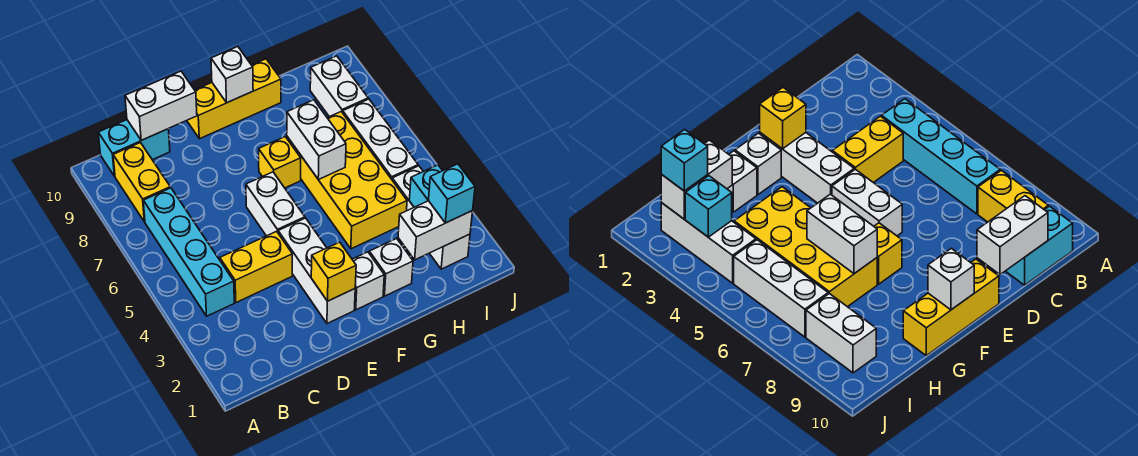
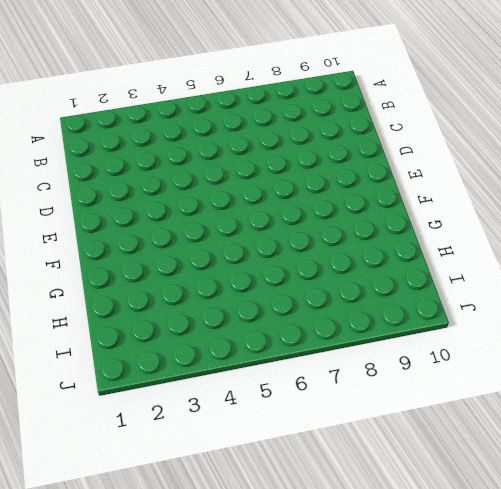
none -> cyan 1x4 brick [143,188,234,316]
none -> yellow 1x2 brick [113,143,170,222]
none -> cyan 1x2 brick [98,120,170,176]

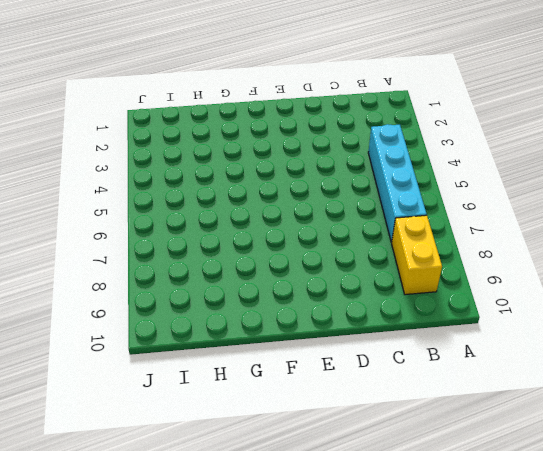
none -> cyan 1x2 brick [98,120,170,176]
none -> yellow 1x2 brick [220,231,292,302]
none -> white 1x3 brick [278,218,355,324]

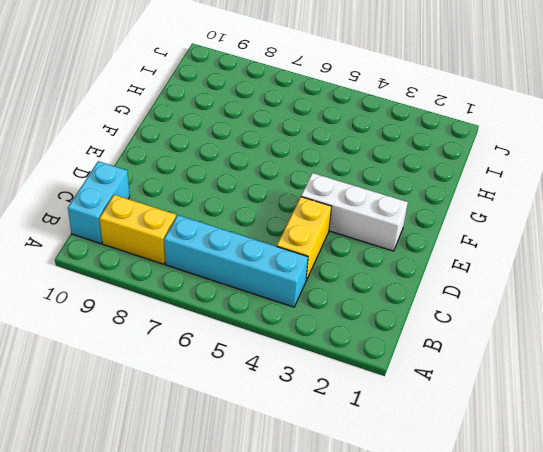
none -> white 1x2 brick [246,172,305,236]
none -> yellow 1x3 brick [187,59,281,139]
none -> white 1x1 brick [352,252,384,310]

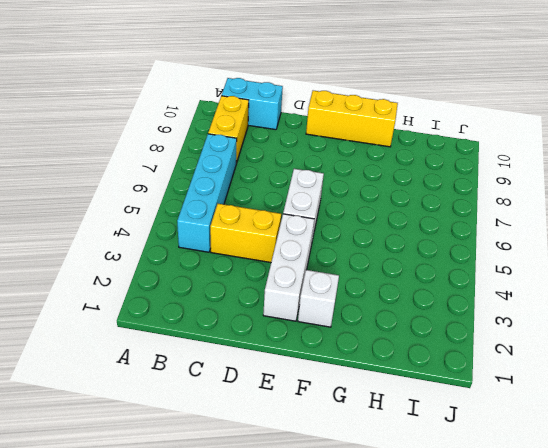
none -> yellow 1x1 brick [259,137,301,188]
none -> white 1x1 brick [369,238,413,296]
none -> yellow 2x4 brick [287,112,407,249]

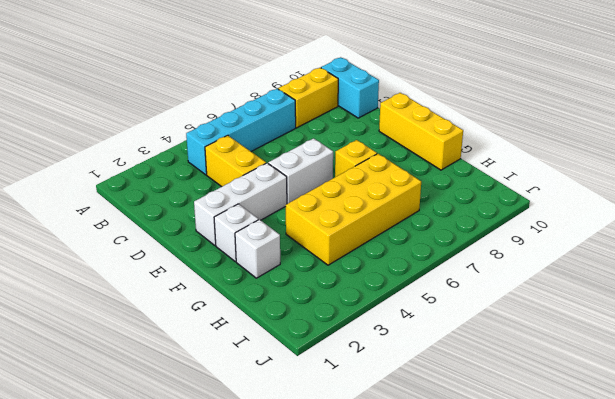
none -> white 1x3 brick [392,166,470,269]
none -> white 1x3 brick [343,99,418,179]
none -> white 1x2 brick [310,56,368,117]

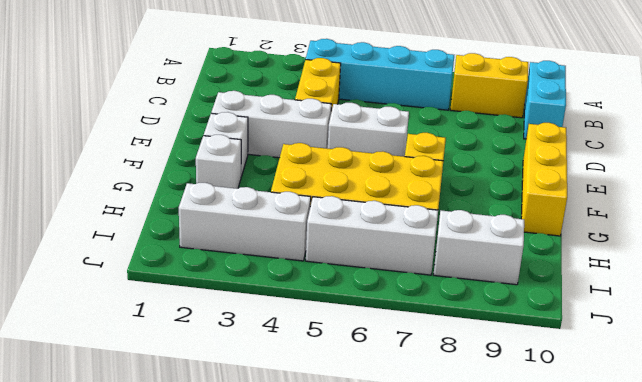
none -> white 1x2 brick [125,71,197,140]
none -> yellow 1x1 brick [311,242,356,301]
none -> white 1x1 brick [211,47,253,103]

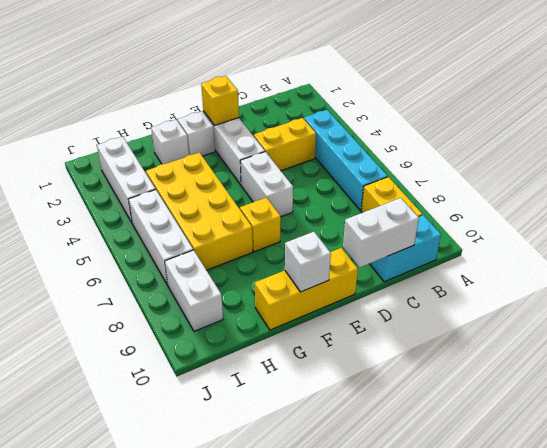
none -> white 1x2 brick [287,100,346,180]
none -> white 1x2 brick [398,201,473,260]
none -> cyan 1x1 brick [409,165,442,207]

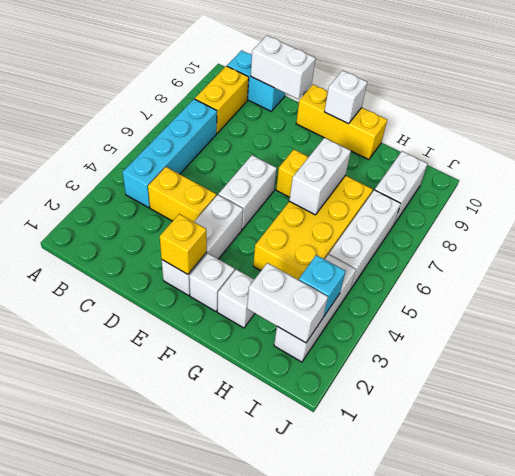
none -> cyan 1x1 brick [428,164,475,223]

